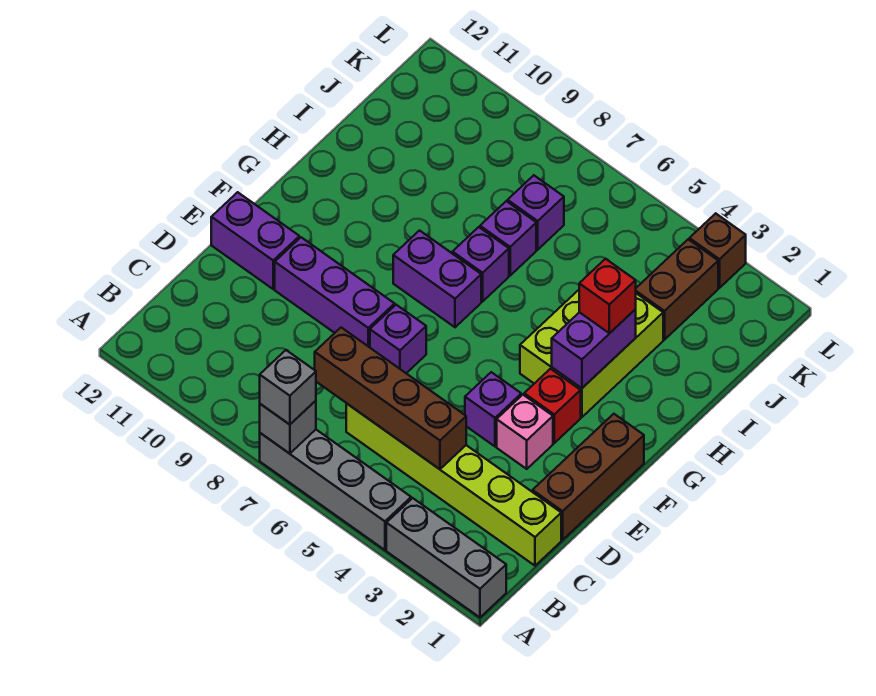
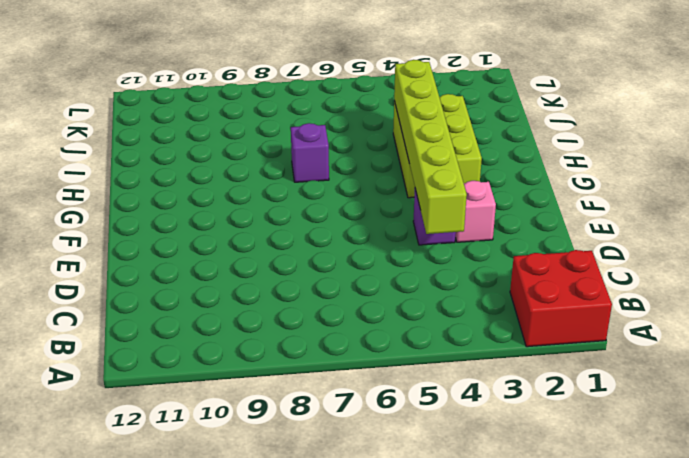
red 2x2 brick [510,250,612,347] -> grey 1x3 brick [386,498,506,617]
lime 1x6 brick [394,60,467,234] -> lime 1x6 brick turned to [346,404,561,566]
none -> grey 1x4 brick [260,430,411,550]
none -> brown 1x3 brick [532,414,644,540]
none -> purple 1x1 brick [370,305,426,373]

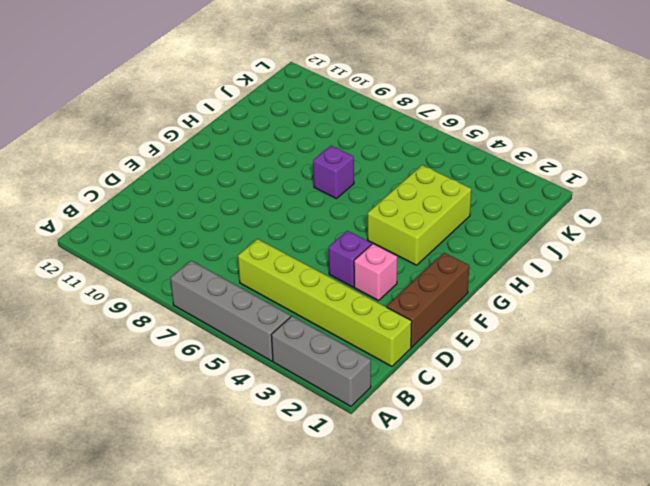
none -> purple 1x1 brick [370,305,426,373]
none -> purple 1x3 brick [275,237,395,347]
none -> purple 1x2 brick [211,192,299,289]

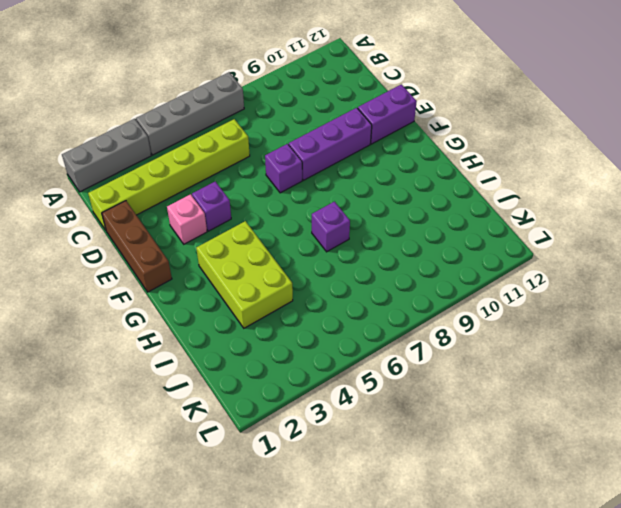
none -> red 1x1 brick [524,369,581,443]
none -> purple 1x2 brick [393,231,481,327]
none -> purple 1x1 brick [480,201,536,275]

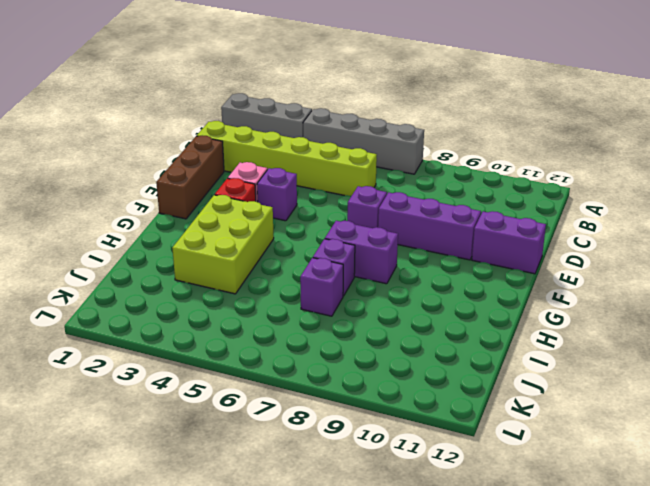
none -> brown 1x2 brick [636,239,718,340]
none -> purple 1x1 brick [508,175,564,250]
none -> brown 1x1 brick [689,213,746,288]

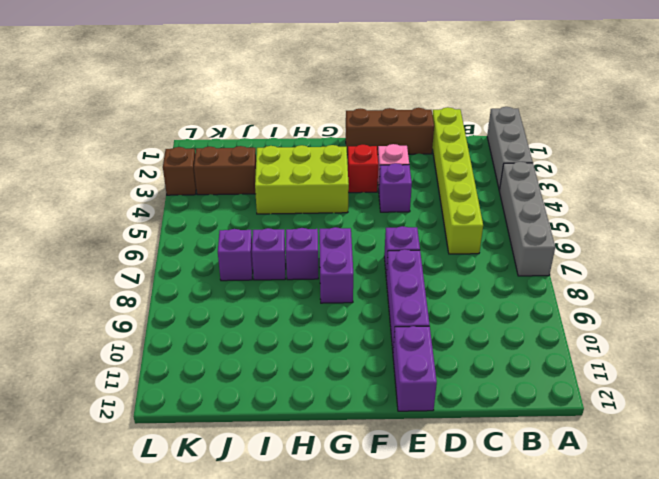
none -> grey 1x1 brick [260,401,316,454]
none -> brown 1x4 brick [315,328,466,469]
none -> purple 1x2 brick [552,309,636,388]

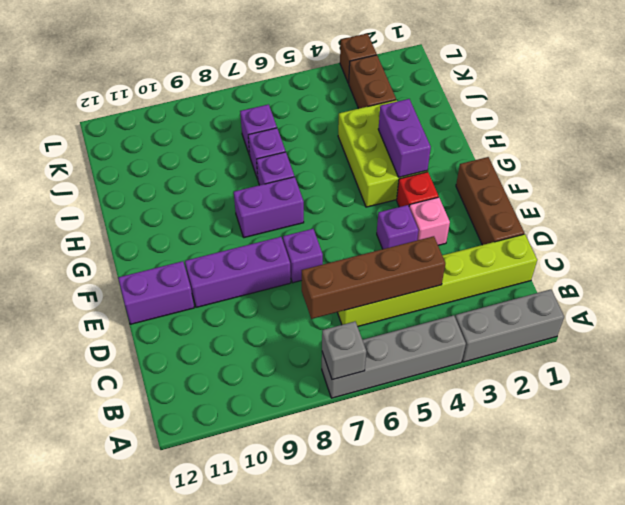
none -> grey 1x1 brick [260,350,316,425]
none -> red 1x1 brick [579,259,636,333]

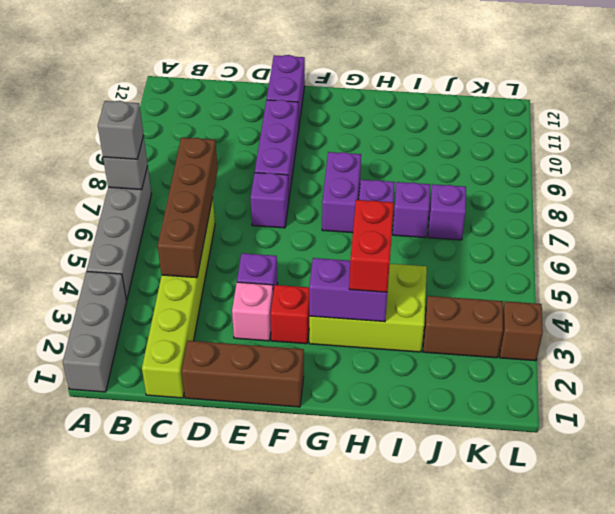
red 1x2 brick [349,200,394,292] -> red 1x1 brick [579,259,636,333]

